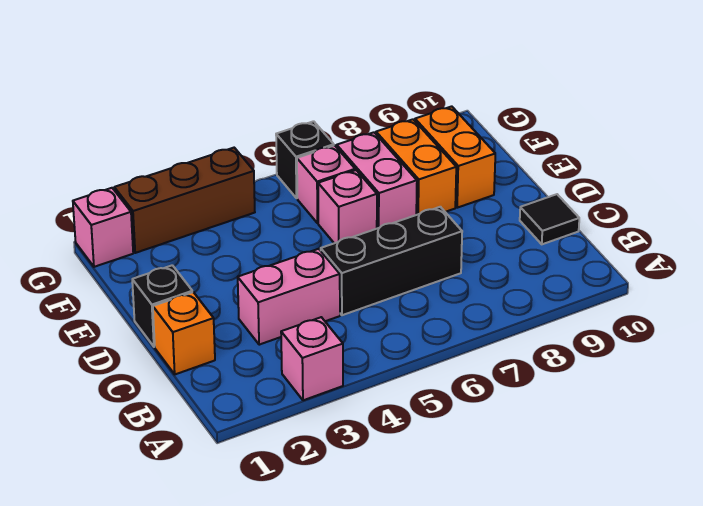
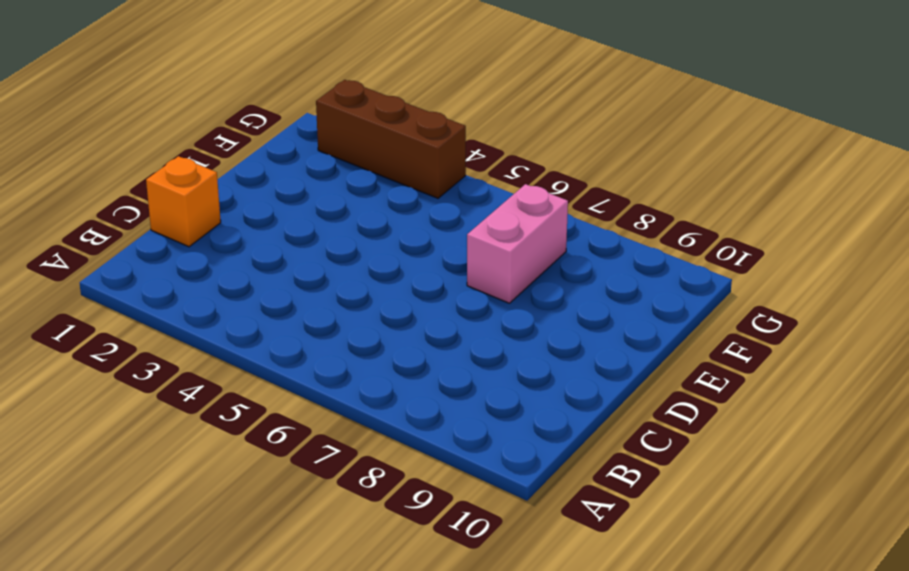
none -> pink 1x1 brick [281,317,343,400]
none -> pink 1x2 brick [238,249,340,345]
none -> black 1x3 brick [321,207,462,315]

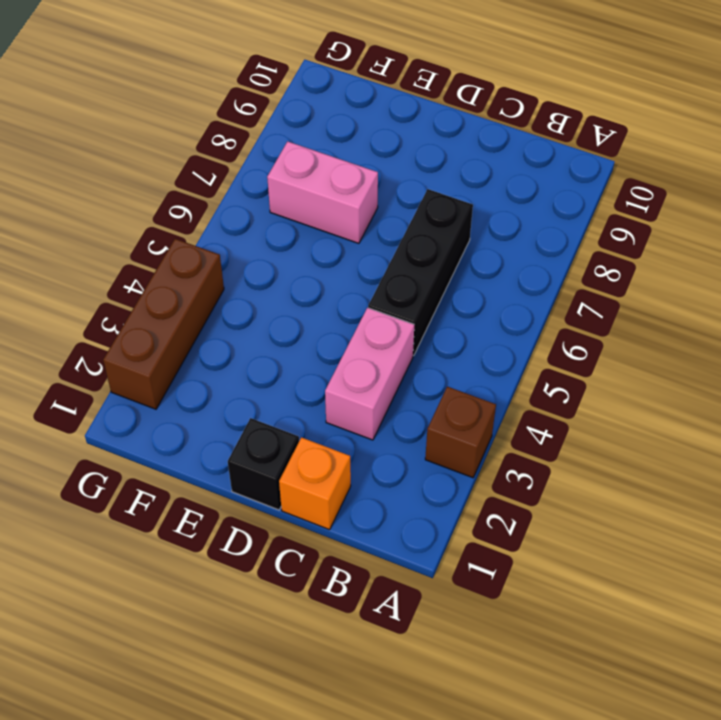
brown 1x1 brick [425,387,496,478] -> pink 1x1 brick [281,317,343,400]
none -> black 1x1 tile [520,194,579,244]
none -> pink 1x1 brick [318,170,377,243]
none -> orange 1x2 brick [376,119,456,215]

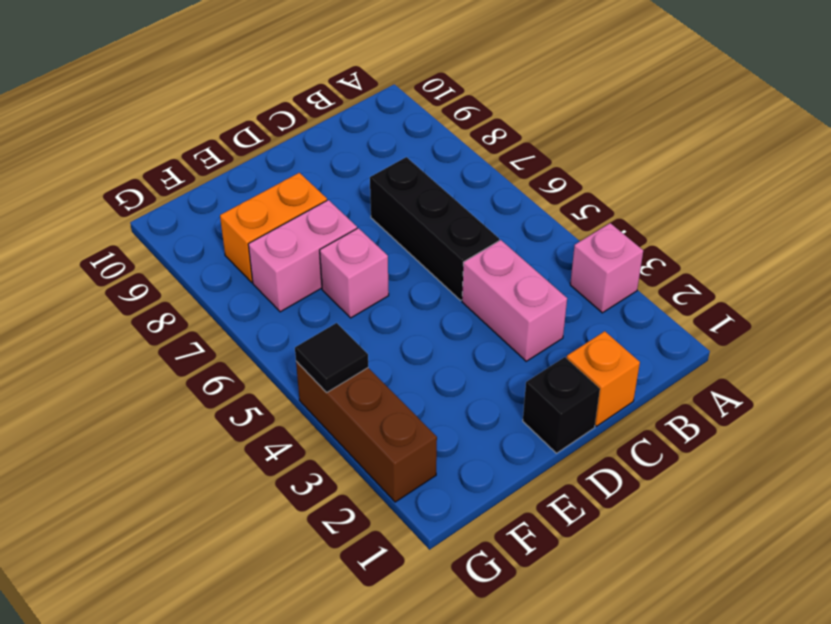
black 1x1 tile [295,323,368,393] -> black 1x1 tile moved to [520,194,579,244]
none -> orange 1x2 brick [415,106,495,208]
none -> pink 1x1 brick [297,145,355,223]
none -> pink 1x1 brick [73,188,133,267]

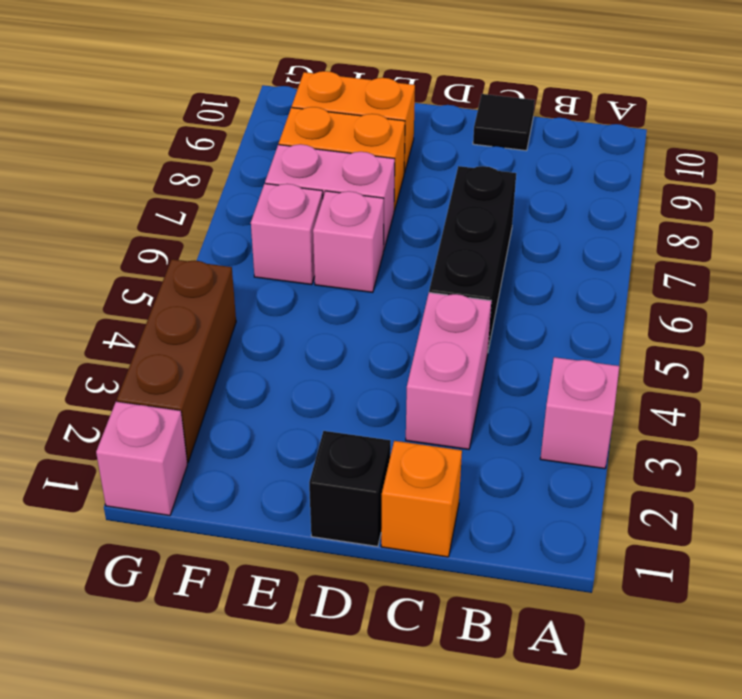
none -> black 1x1 brick [276,121,334,198]

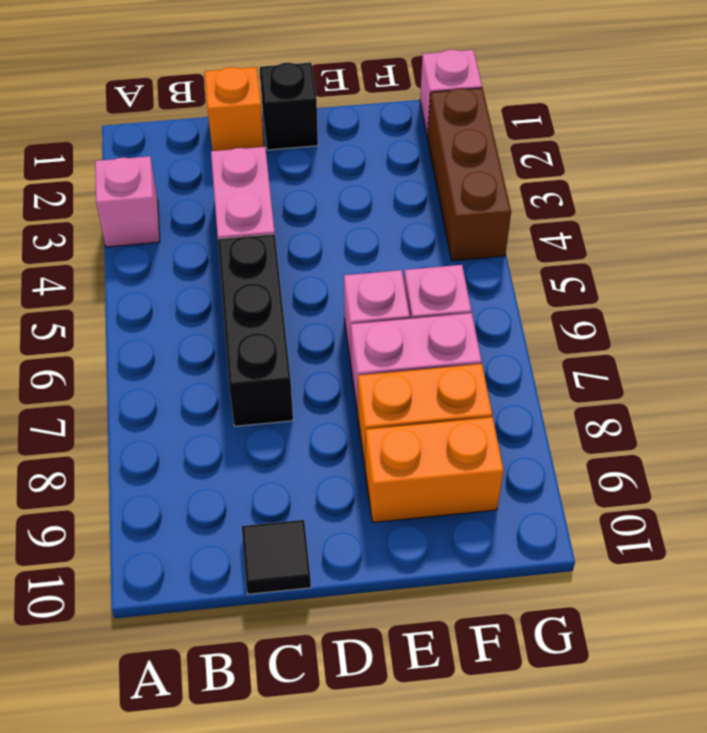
none -> black 1x1 brick [276,121,334,198]

